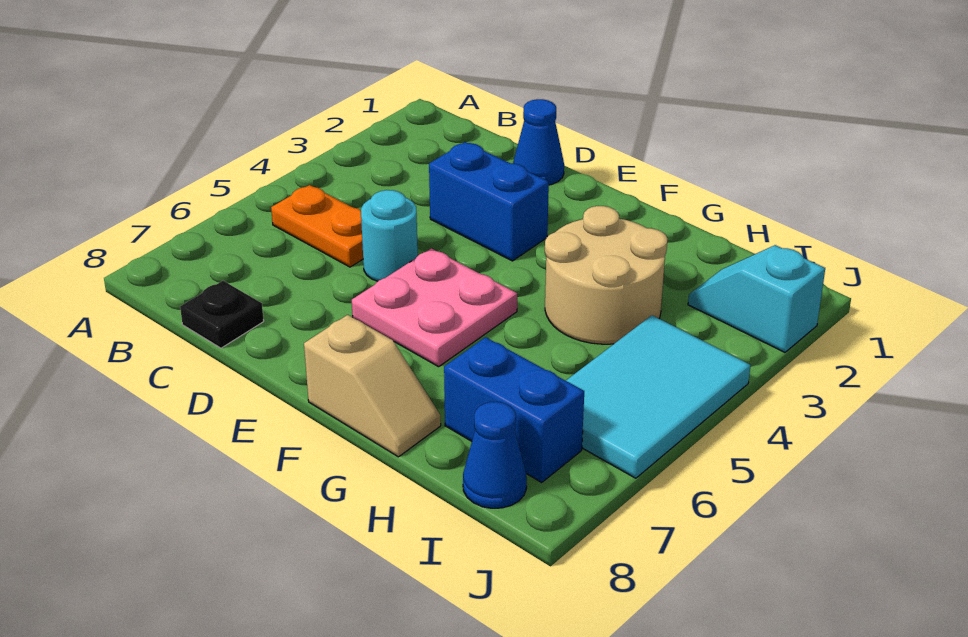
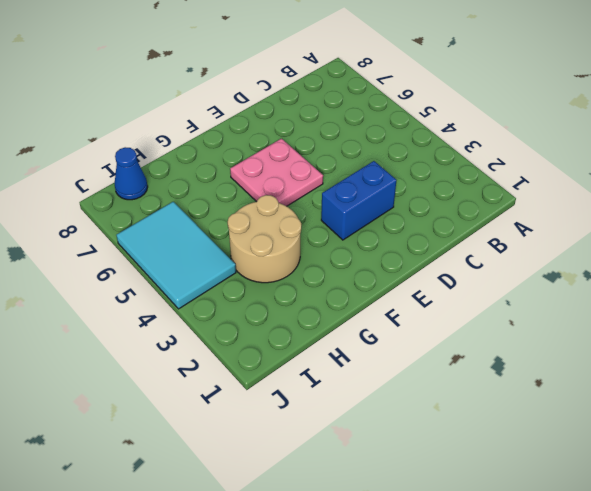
none -> orange 1x2 plate [271,185,363,267]
none -> black 1x1 plate [180,281,264,348]
none -> blue 1x1 cone [513,99,564,185]

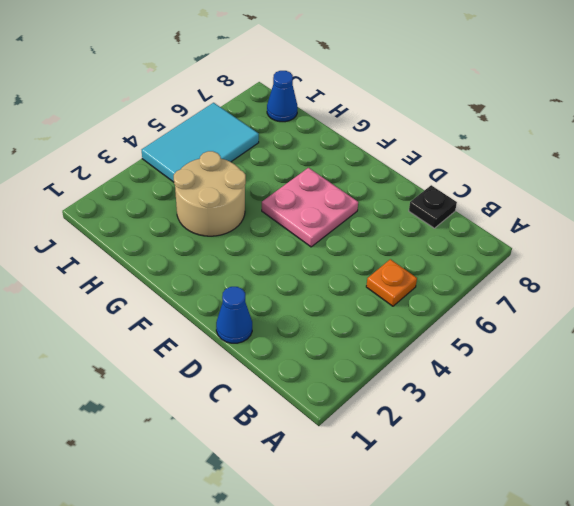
orange 1x1 plate [366,259,417,306] -> orange 1x2 plate [271,185,363,267]
none -> blue 1x2 brick [429,142,549,261]
none -> cyan 1x1 round brick [361,190,418,281]
none -> tan 1x2 slope [304,315,441,457]

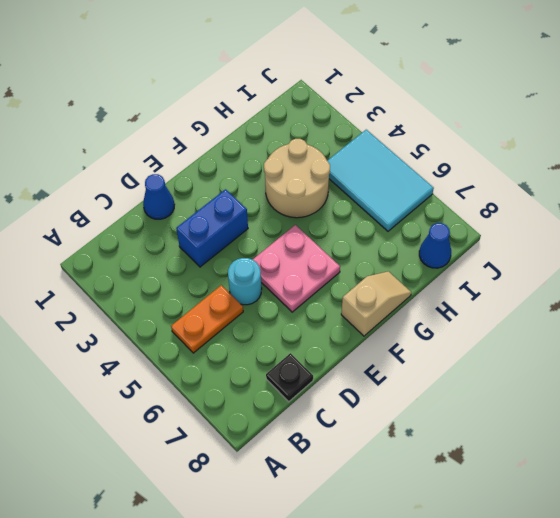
none -> blue 1x2 brick [444,337,584,482]
none -> cyan 1x2 slope [688,245,825,352]

